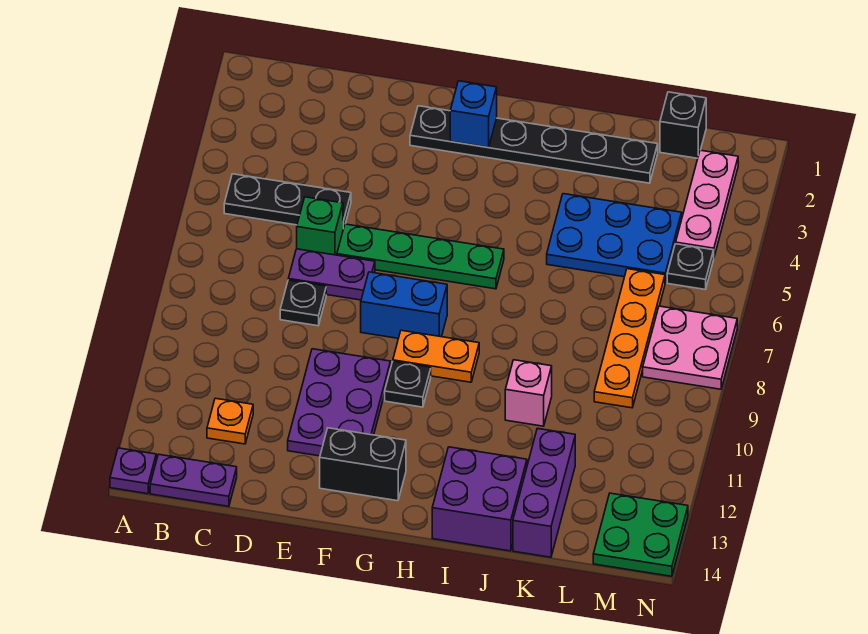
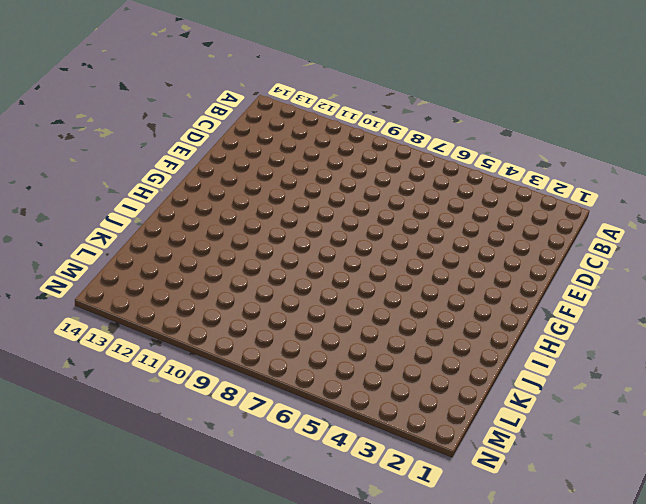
none -> purple 1x1 plate [110,448,156,494]
none -> black 1x3 plate [224,174,351,229]
none -> purple 1x2 plate [150,454,237,506]

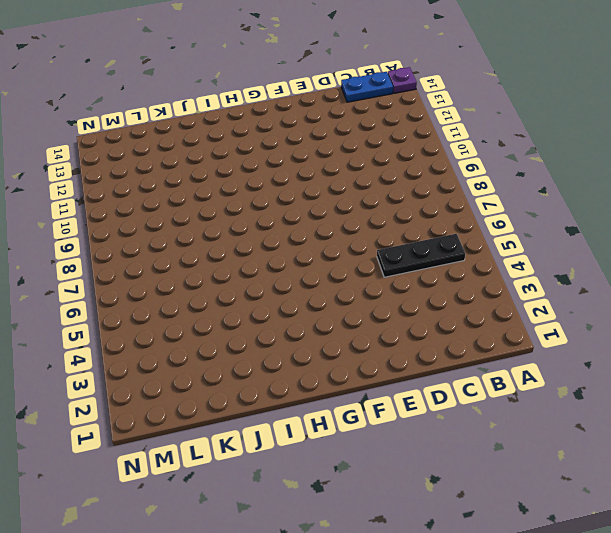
blue 1x2 plate [341,72,393,102] -> purple 1x2 plate [150,454,237,506]
none -> orange 1x1 plate [207,398,253,444]
none -> green 1x1 brick [297,197,343,255]
none -> purple 1x2 plate [288,249,375,300]

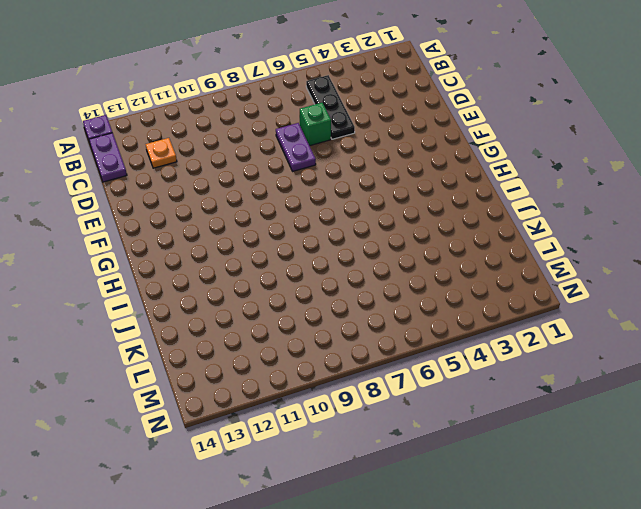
none -> black 1x1 plate [280,280,326,326]
none -> green 1x4 plate [337,224,504,289]
none -> purple 2x3 plate [288,349,391,456]

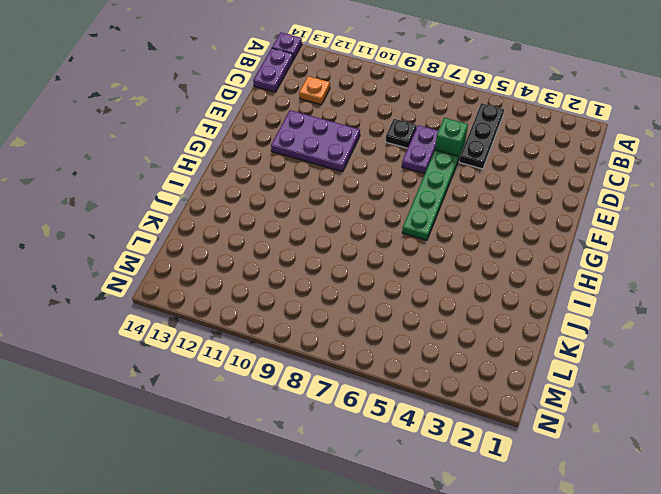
none -> black 1x6 plate [410,106,658,183]
none -> blue 1x2 brick [361,272,447,338]
none -> black 1x2 brick [320,428,406,501]

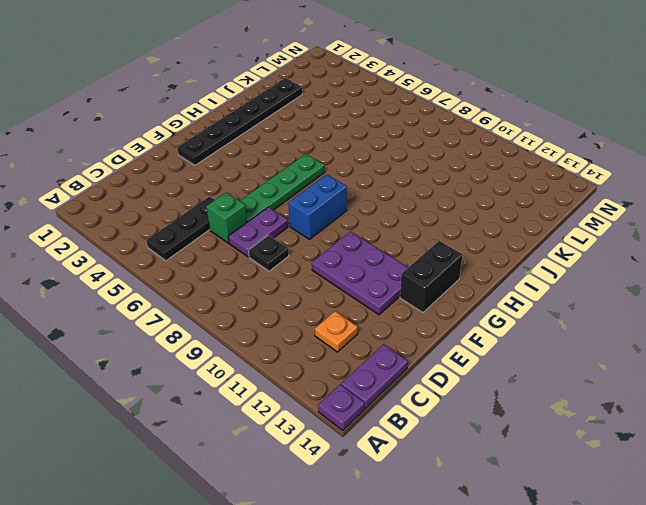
none -> orange 1x2 plate [393,330,479,382]
none -> black 1x1 plate [385,362,431,407]
none -> purple 2x2 brick [432,447,527,551]

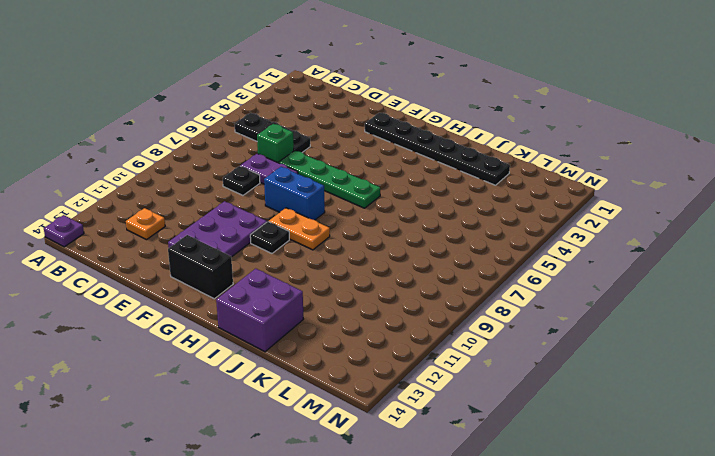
none -> purple 1x2 plate [150,454,237,506]
none -> blue 2x3 plate [547,194,682,283]
none -> pink 1x1 brick [505,360,552,426]

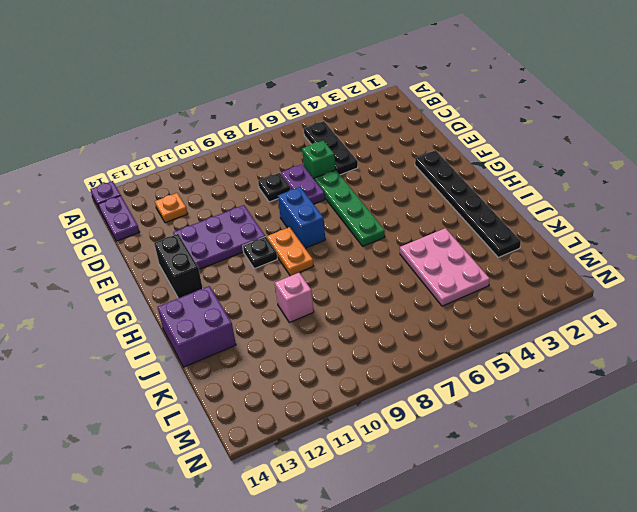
pink 2x3 plate [400,228,490,306] -> blue 2x3 plate [547,194,682,283]
none -> purple 1x3 brick [513,428,575,557]
none -> black 1x1 brick [660,92,706,158]
none -> orange 1x4 plate [594,269,665,408]

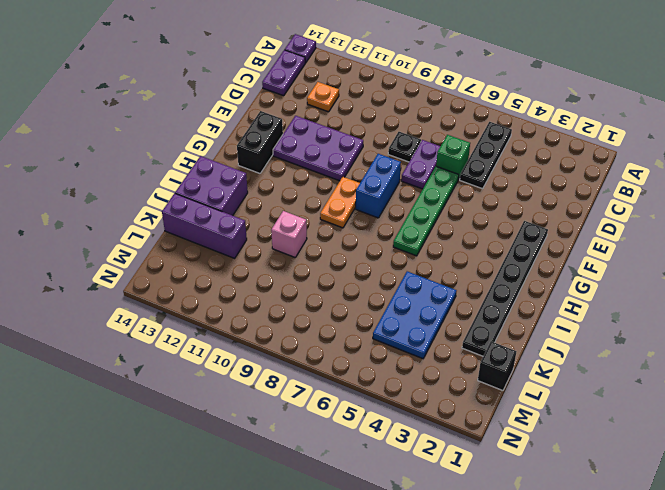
none -> black 1x1 plate [385,362,431,407]
none -> orange 1x4 plate [594,269,665,408]
none -> pink 1x3 plate [676,150,738,256]

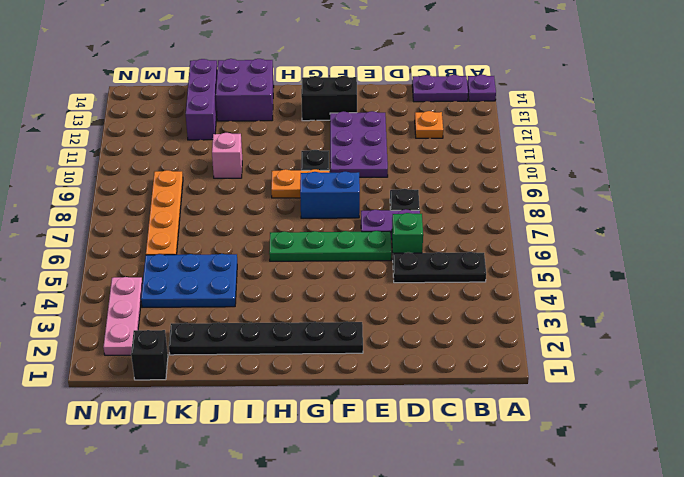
none -> black 1x1 plate [667,244,714,290]
none -> pink 2x2 plate [643,306,737,389]
none -> green 2x2 plate [593,493,688,576]

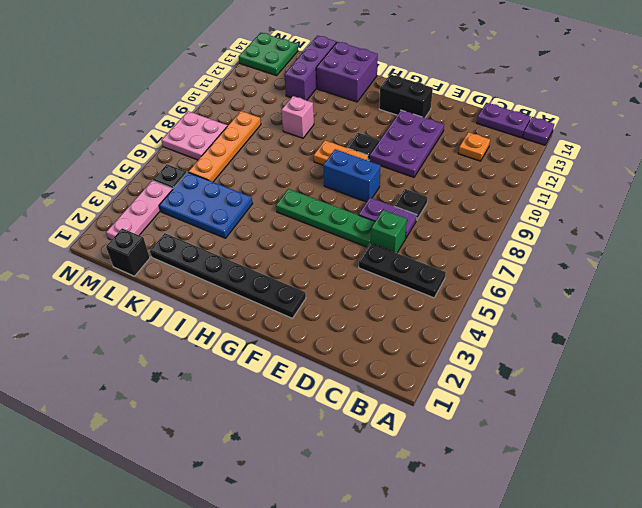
none -> blue 1x1 brick [450,81,497,147]

